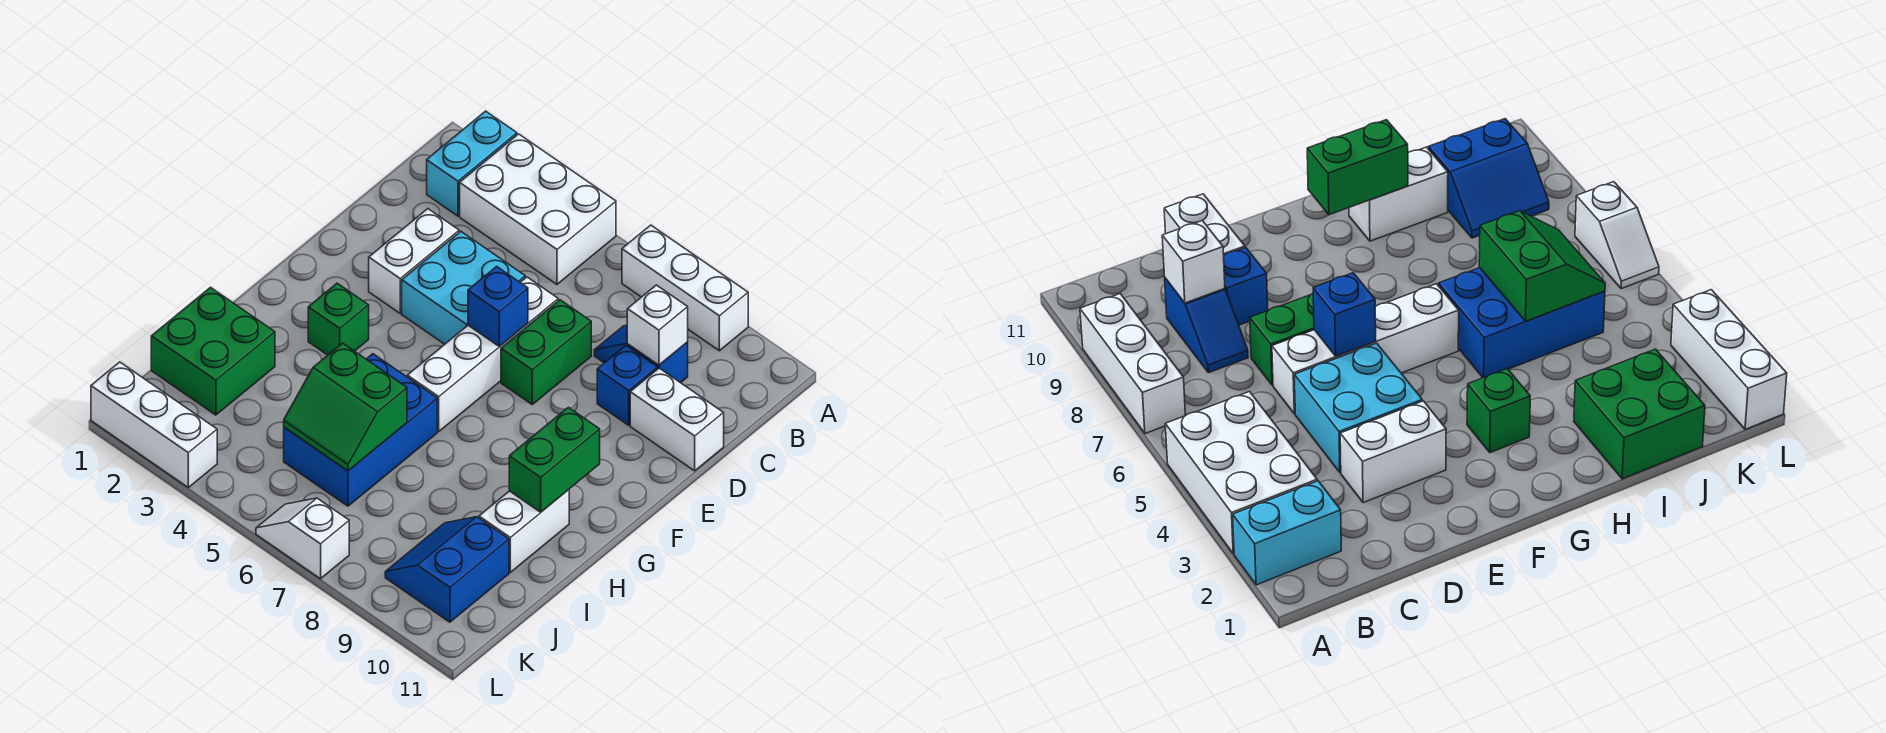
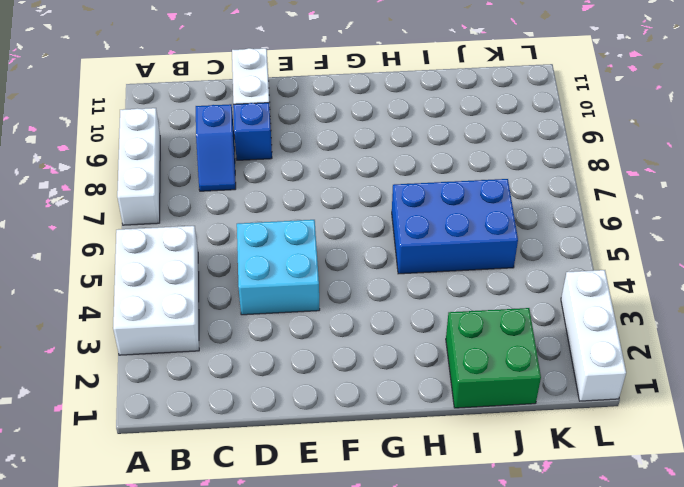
none -> cyan 1x2 brick [427,111,517,216]
none -> white 1x2 brick [369,209,459,313]
none -> white 1x4 brick [407,277,558,431]

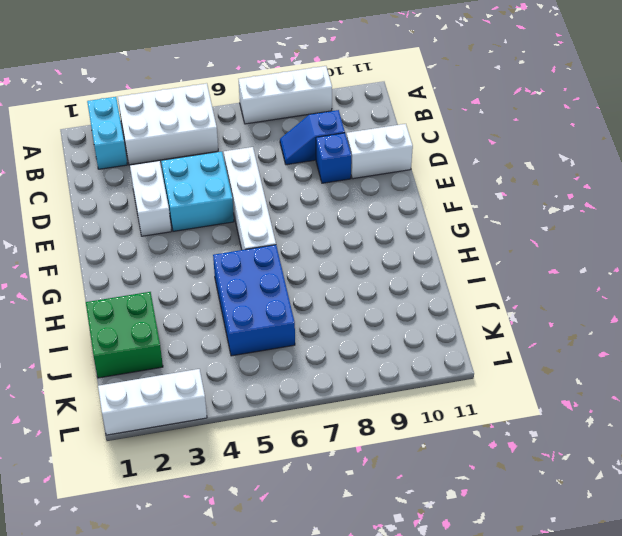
none -> green 1x2 brick [501,300,591,404]
none -> green 1x1 brick [308,283,369,355]
none -> white 1x2 brick [479,490,569,572]

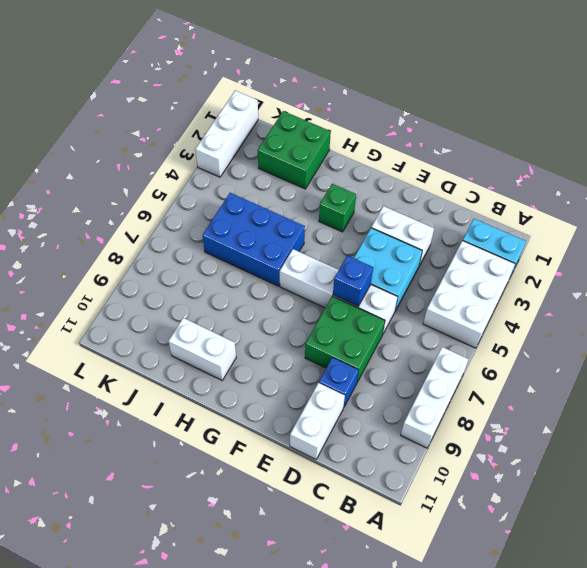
green 2x2 brick [305,296,385,382] -> green 1x2 brick [501,300,591,404]
none -> blue 1x2 slope [594,325,688,383]
none -> blue 2x2 slope [385,517,509,622]
none -> white 1x2 slope [256,498,349,579]

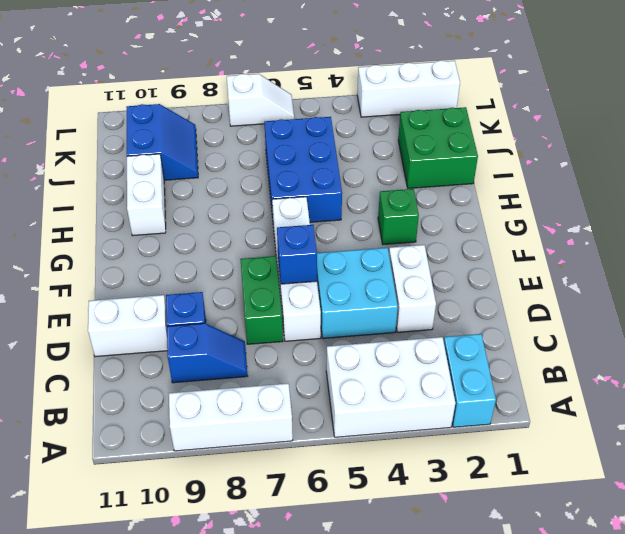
none -> white 1x1 brick [627,285,688,365]
none -> green 1x2 brick [509,407,600,512]
none -> green 2x2 slope [284,343,407,471]

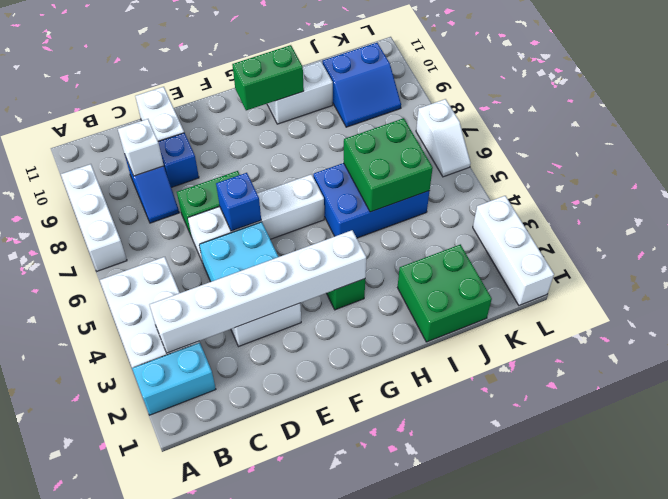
white 1x6 brick [149,230,366,353] -> none
green 2x2 brick [344,118,433,212] -> green 2x2 slope [284,343,407,471]

